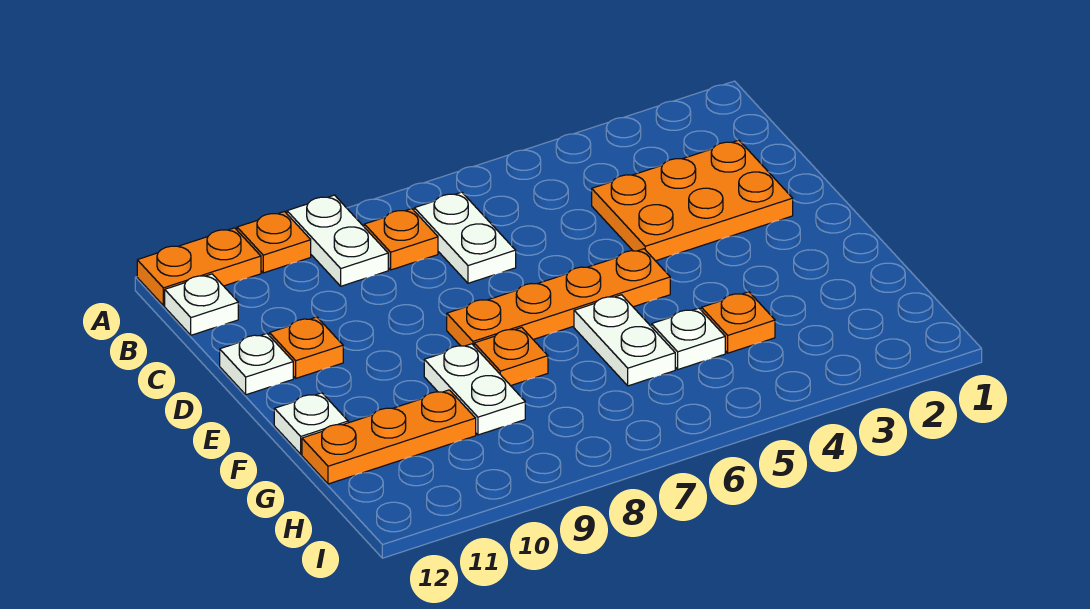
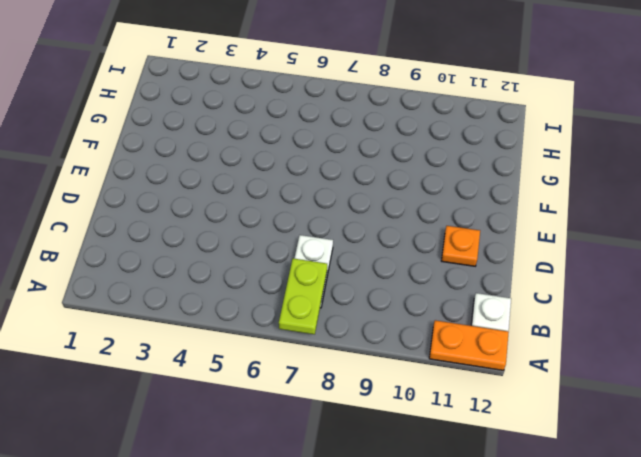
lime 1x2 plate [279,258,327,334] -> none
none -> white 1x2 plate [287,195,388,286]
none -> orange 1x1 plate [237,212,311,273]
none -> orange 1x1 plate [364,209,438,270]

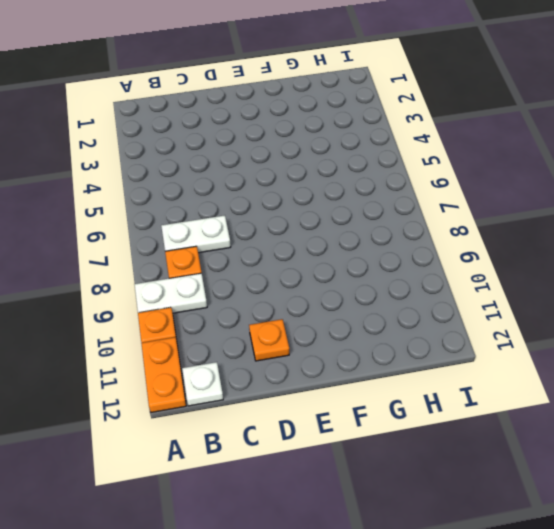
none -> orange 2x3 plate [592,140,793,261]
none -> white 1x1 plate [220,334,293,395]
none -> orange 1x4 plate [447,249,670,346]

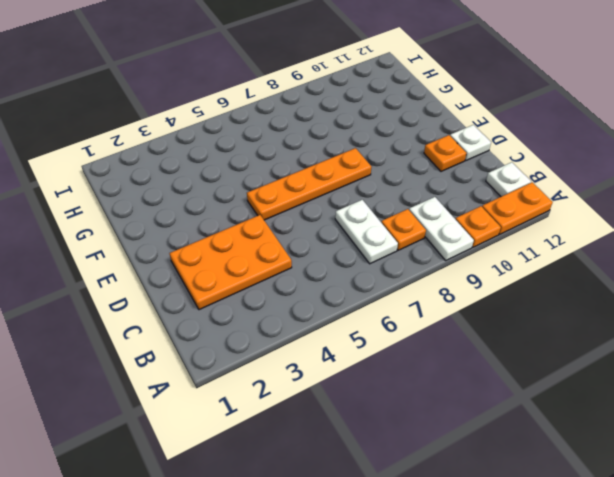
none -> white 1x2 plate [574,295,675,386]
none -> orange 1x1 plate [474,327,548,386]
none -> white 1x2 plate [424,344,525,435]

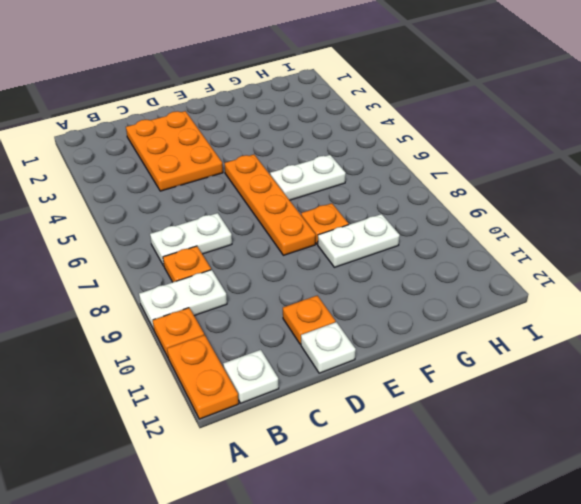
none -> white 1x1 plate [274,393,348,454]
none -> orange 1x1 plate [701,292,775,353]
none -> white 1x1 plate [652,308,725,369]

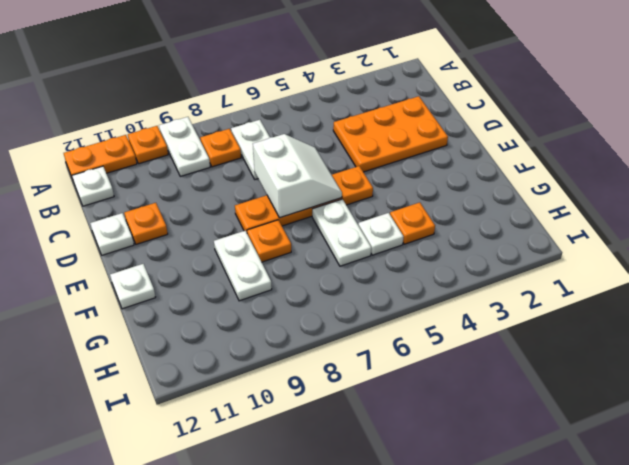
white 2x2 slope [253,134,342,218] -> none
none -> orange 1x3 plate [302,390,476,484]

